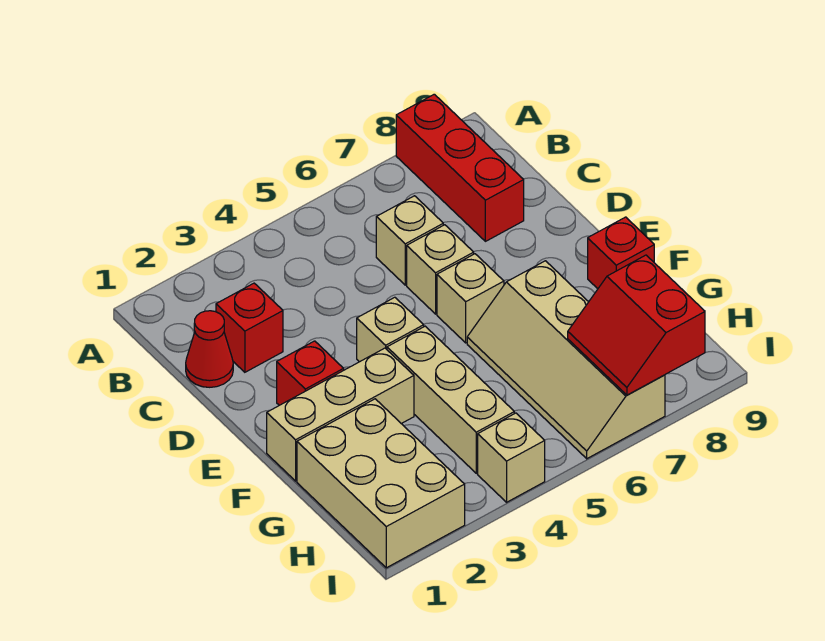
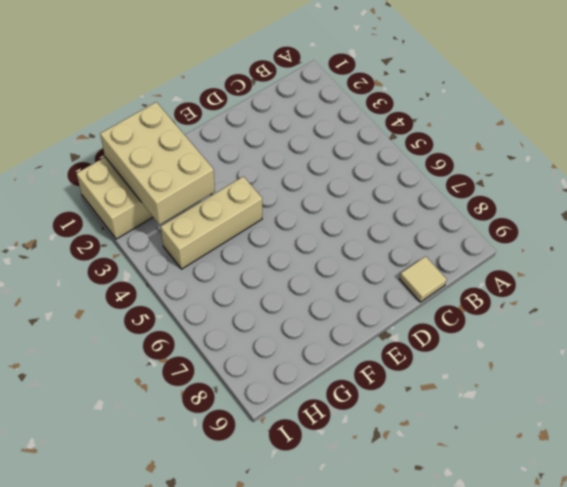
tan 1x1 tile [400,256,447,302] -> none
tan 2x3 brick [100,102,215,225] -> none
none -> red 1x3 brick [396,94,524,241]
none -> red 1x1 cone [186,311,233,387]
none -> red 1x1 brick [216,283,283,372]

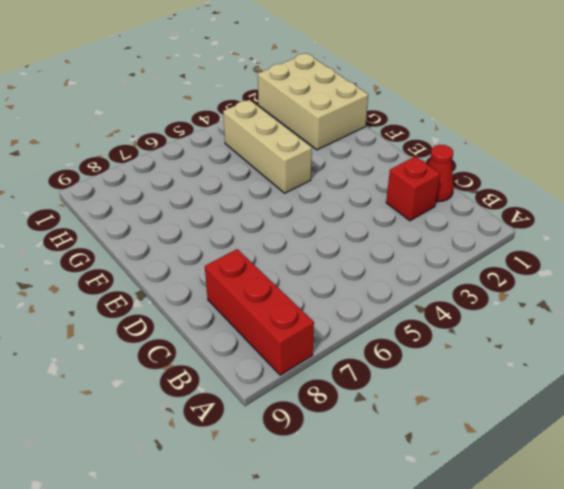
none -> tan 1x1 brick [376,196,443,285]
none -> tan 1x1 brick [407,225,474,314]
none -> red 1x1 brick [277,341,344,405]

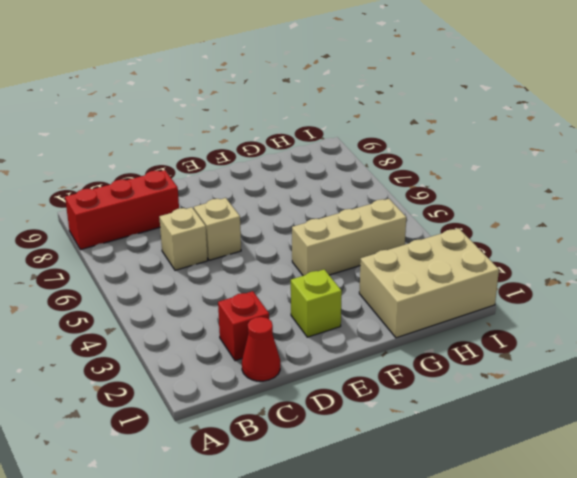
lime 1x1 brick [291,269,342,337] -> red 1x1 brick [277,341,344,405]
none -> tan 1x1 brick [357,297,424,362]
none -> tan 1x1 brick [437,254,504,343]
none -> tan 1x3 brick [267,348,414,481]

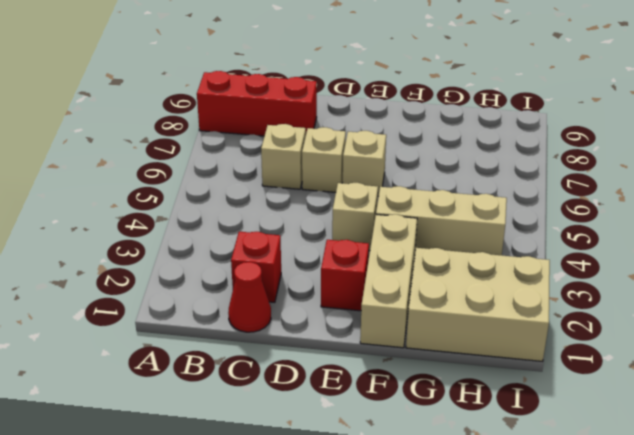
none -> tan 2x4 slope [467,261,665,459]
none -> red 1x1 brick [588,217,654,289]
none -> tan 1x1 brick [478,413,545,502]

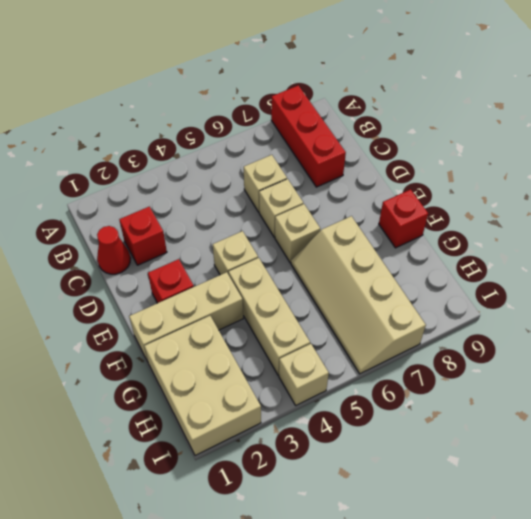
none -> red 2x2 slope [568,255,705,395]

